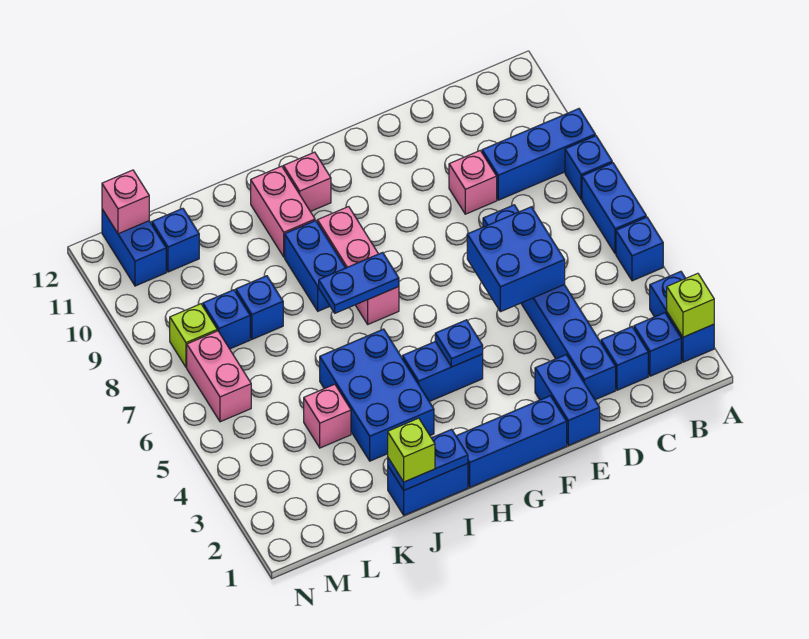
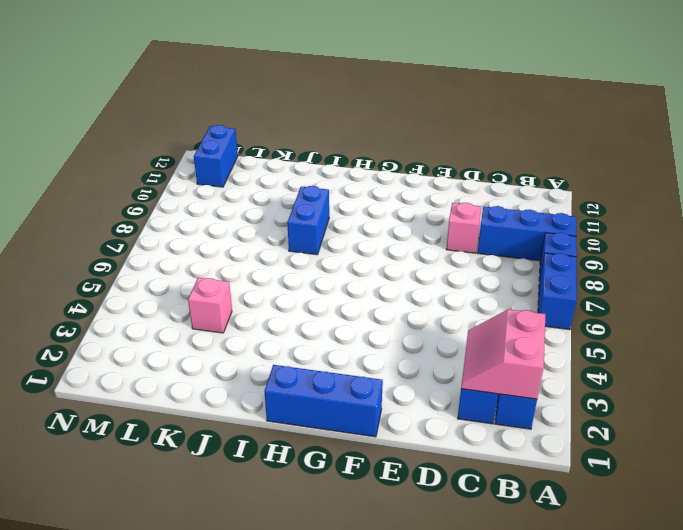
pink 2x2 slope [461,309,545,399] -> none
none -> blue 1x2 brick [650,271,714,362]
none -> blue 1x1 brick [616,217,663,281]
none -> blue 1x6 brick [483,205,616,400]
none -> blue 1x2 brick [535,355,600,445]

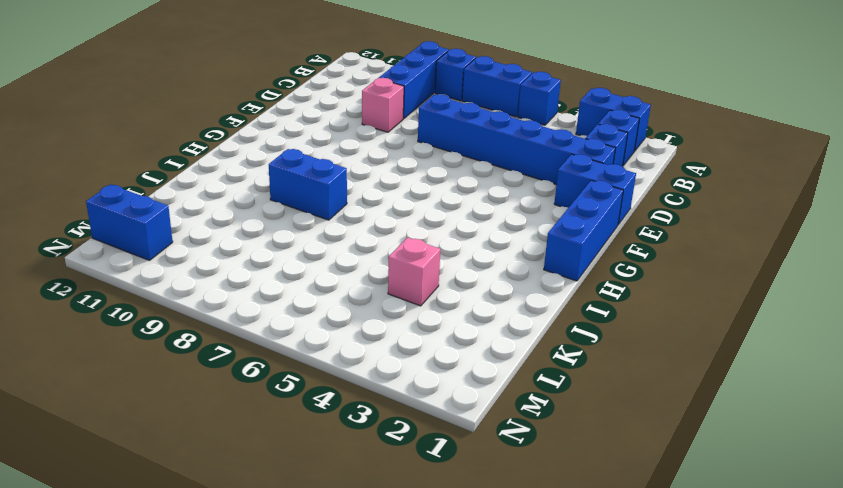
none -> blue 1x2 brick [402,342,483,402]
none -> pink 1x3 brick [317,207,399,324]
none -> pink 1x1 brick [283,152,331,212]
none -> blue 1x2 brick [388,463,468,515]

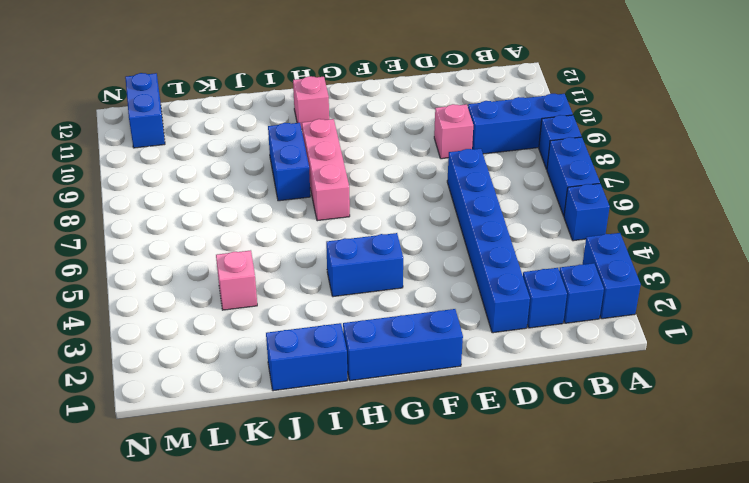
none -> blue 1x2 brick [535,355,600,445]
none -> blue 2x3 brick [320,329,434,461]
none -> pink 1x2 brick [251,166,315,257]
none -> blue 1x1 brick [236,276,283,339]

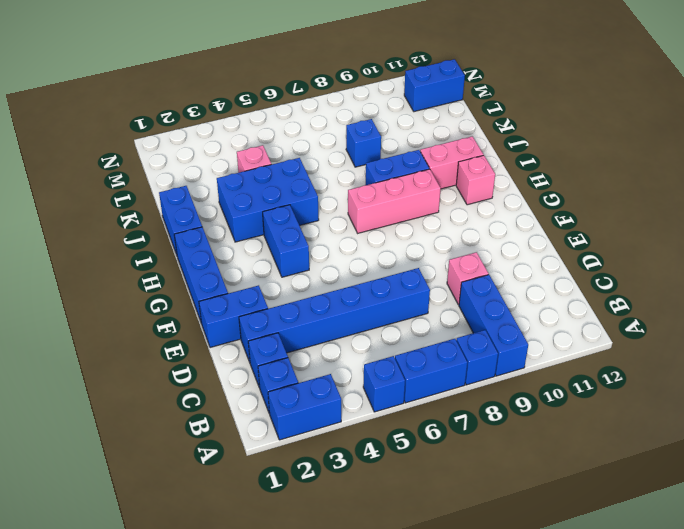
none -> blue 1x1 brick [203,290,250,349]
none -> blue 1x1 brick [152,208,199,272]
none -> pink 1x2 brick [187,331,251,422]
none -> lime 1x1 brick [170,304,217,367]

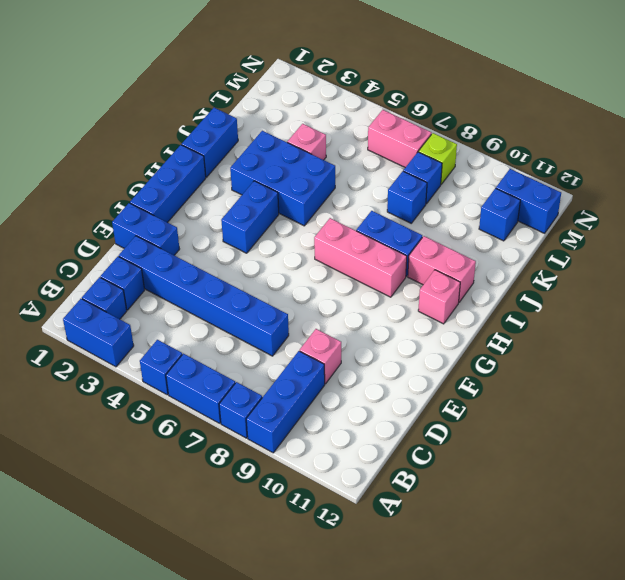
none -> lime 1x1 brick [667,273,714,337]
none -> blue 2x2 brick [467,207,565,312]
none -> blue 1x1 plate [435,320,483,367]
none -> blue 1x2 plate [319,252,399,313]

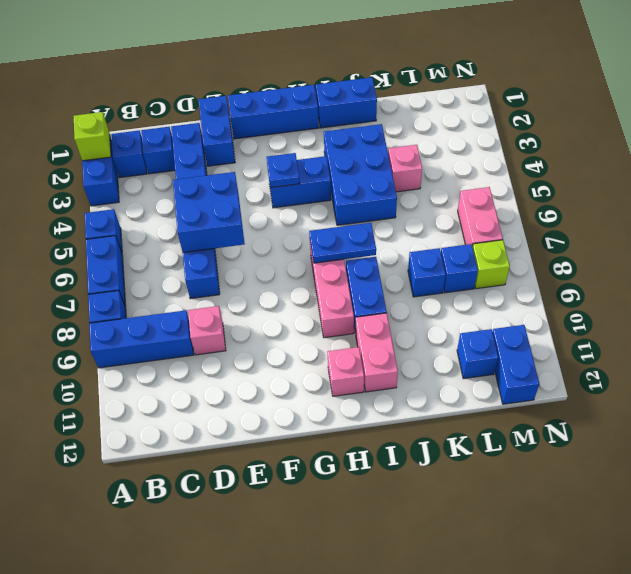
none -> blue 1x2 plate [388,429,468,490]
none -> pink 1x1 brick [102,170,149,234]
none -> lime 1x1 brick [388,418,435,482]

